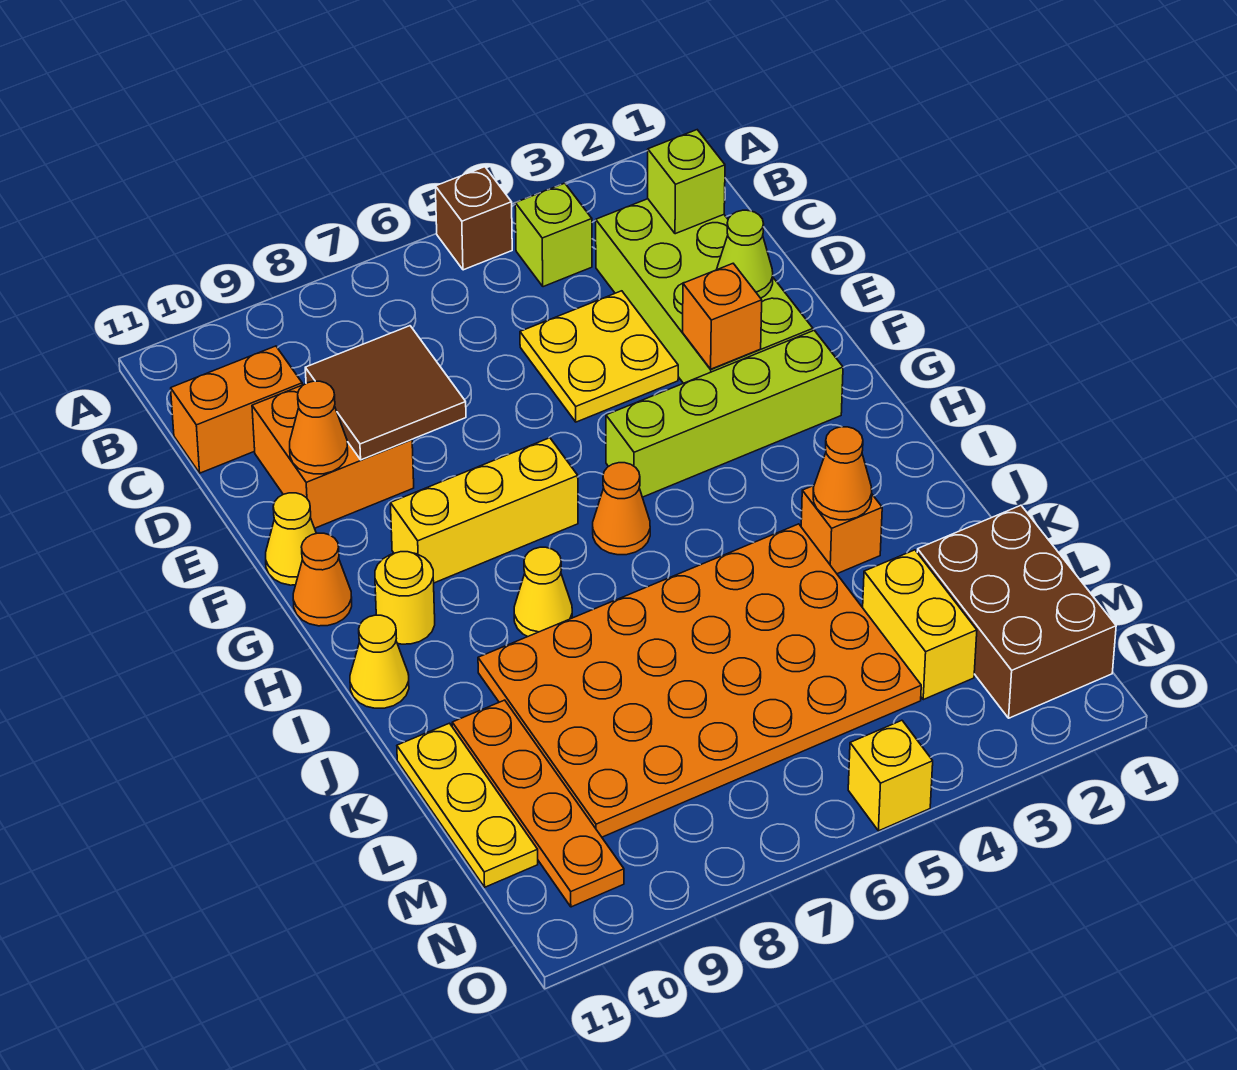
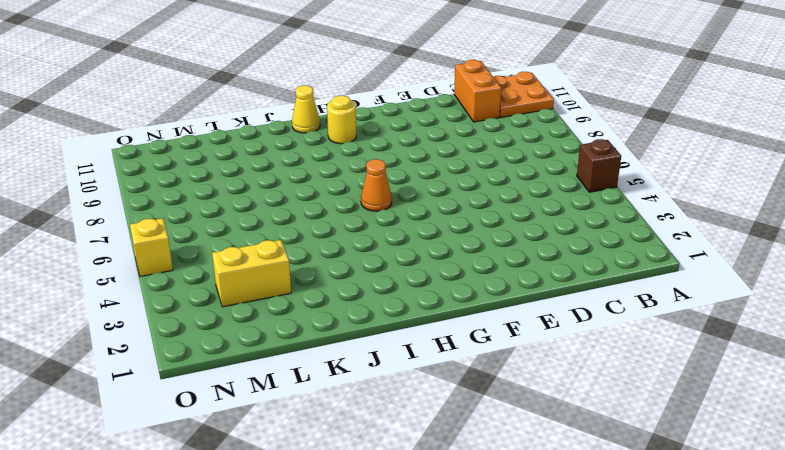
orange 2x2 plate [494,72,554,117] -> none
none -> lime 1x1 brick [515,183,592,287]
none -> lime 2x4 brick [596,199,813,383]
none -> yellow 2x2 plate [520,291,678,422]

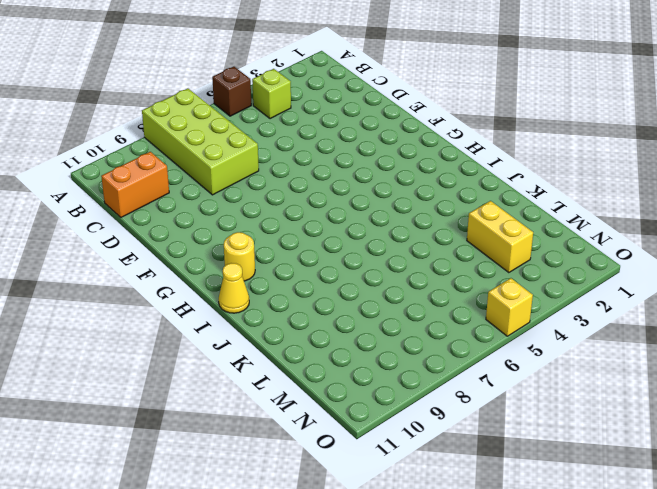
lime 2x4 brick [142,89,259,195] -> lime 2x4 brick moved to [596,199,813,383]
none -> yellow 2x2 plate [520,291,678,422]
none -> orange 2x2 brick [252,385,414,528]
none -> yellow 1x1 cone [266,493,316,585]

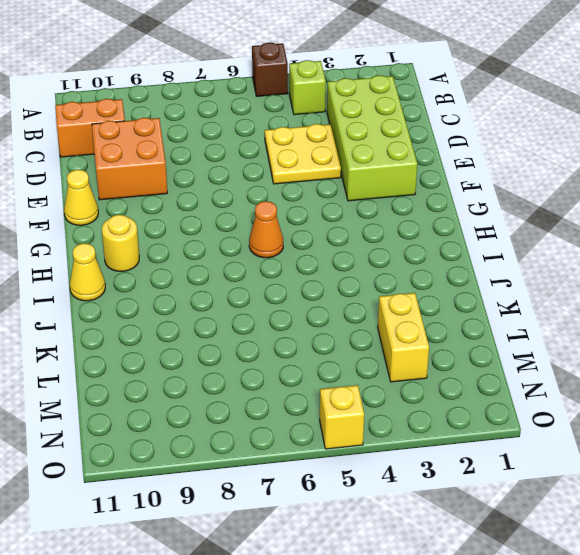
none -> lime 1x4 brick [606,330,843,497]
none -> yellow 1x3 brick [390,438,578,583]
none -> orange 1x1 cone [293,533,352,626]

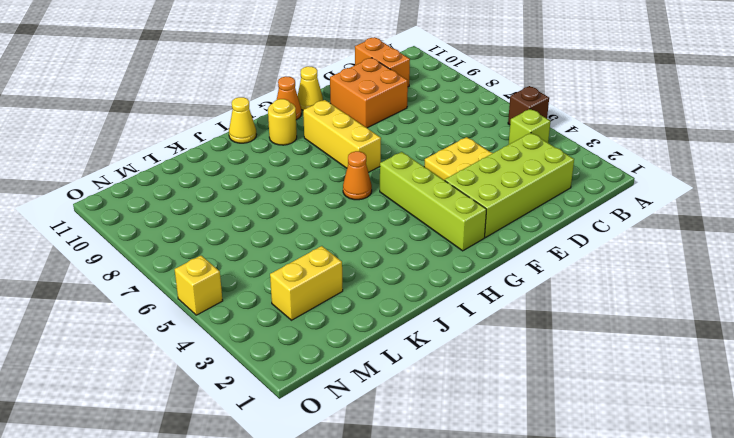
none -> yellow 1x1 cone [514,547,572,637]
none -> orange 1x1 brick [801,486,882,574]
none -> orange 4x6 plate [478,524,921,837]

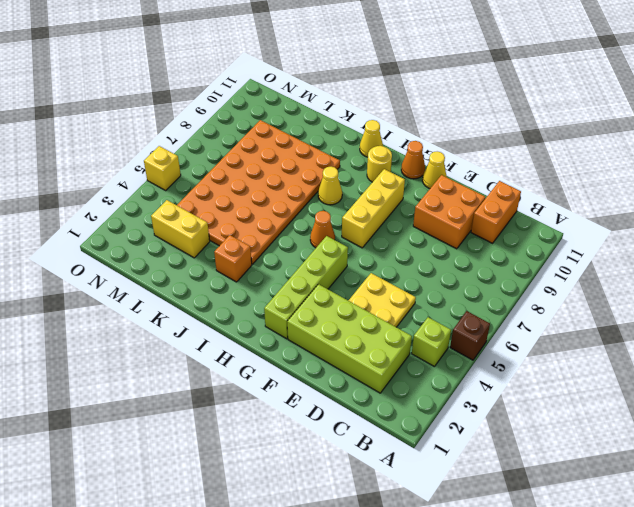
none -> orange 1x4 plate [452,700,624,907]
none -> yellow 1x3 plate [397,723,538,887]
none -> brown 2x3 brick [917,505,1116,718]

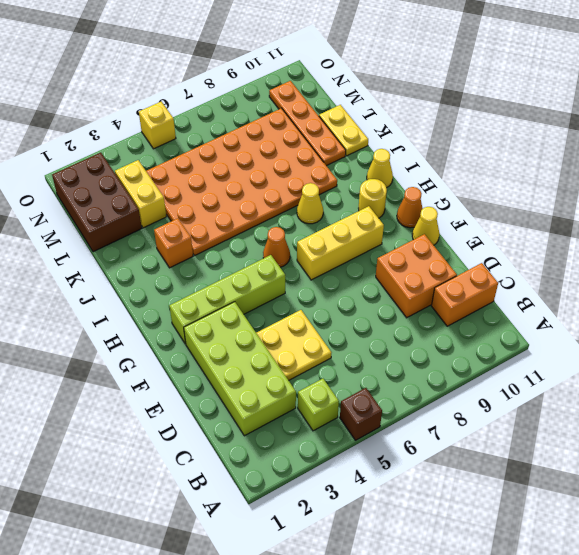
yellow 1x2 plate [319,105,368,156] -> yellow 1x3 plate [397,723,538,887]
none -> lime 1x1 brick [648,130,725,234]
none -> brown 2x2 tile [305,326,466,460]
none -> lime 1x1 cone [717,210,773,298]

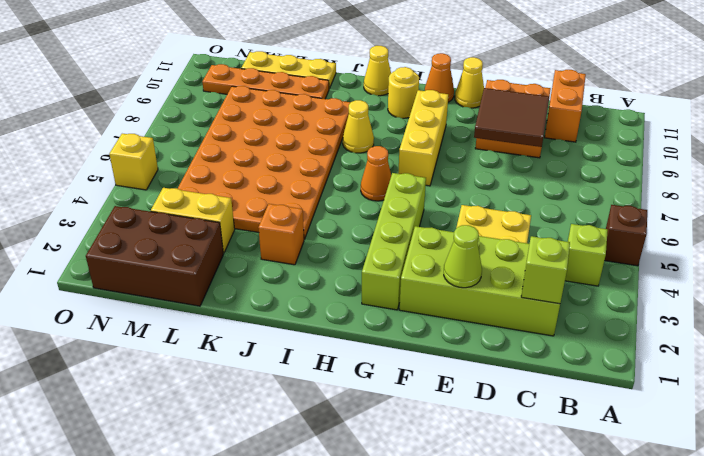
none -> orange 1x1 cone [290,381,348,474]
none -> orange 1x1 brick [683,264,762,369]
none -> orange 1x1 cone [813,427,872,520]

